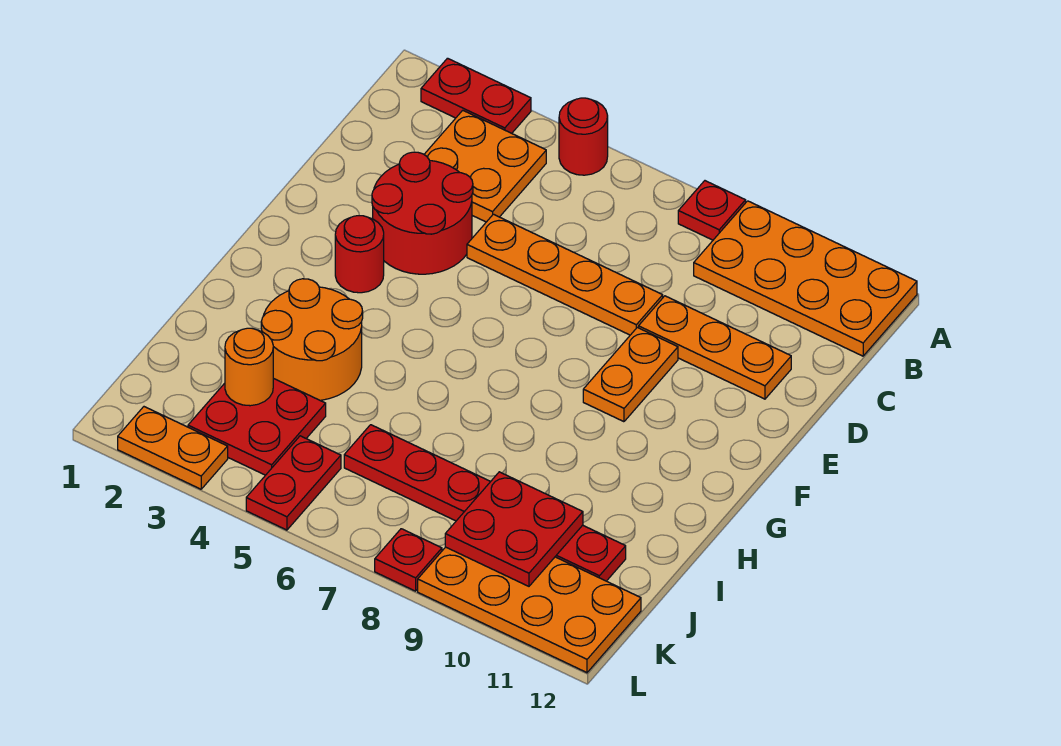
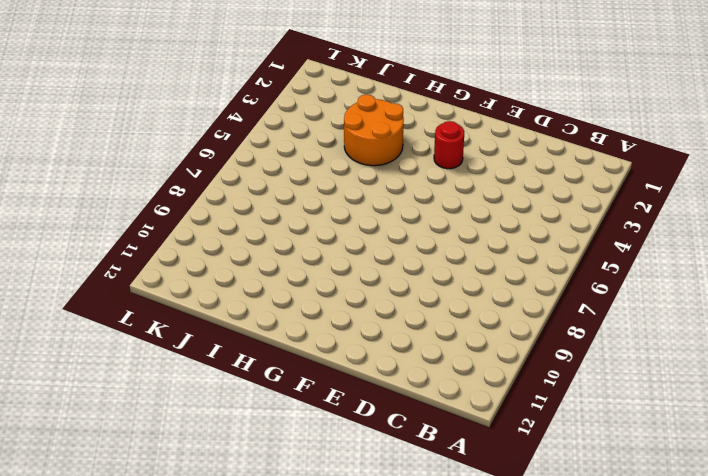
none -> red 1x2 plate [421,58,531,133]
none -> red 1x1 round brick [559,98,608,175]
none -> red 1x1 plate [678,181,746,240]

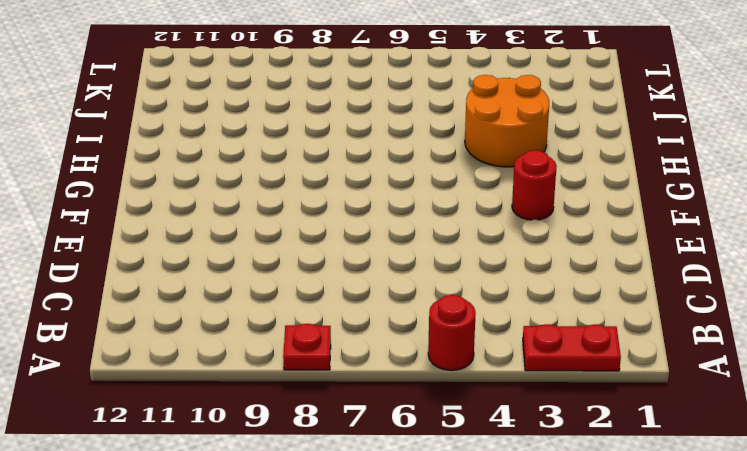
none -> orange 2x4 plate [694,201,917,356]
none -> orange 2x2 plate [424,110,546,222]
none -> red 2x2 round brick [372,152,473,274]

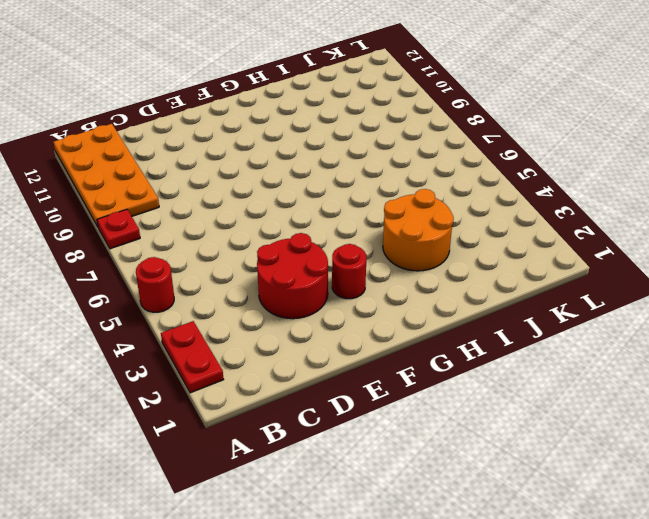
none -> orange 2x2 plate [424,110,546,222]
none -> orange 1x4 plate [467,214,663,335]
none -> orange 1x3 plate [639,296,791,399]

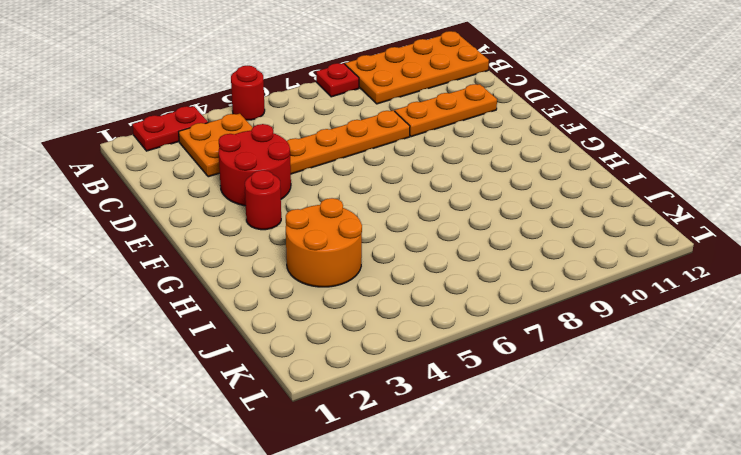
none -> orange 1x2 plate [583,327,678,422]
none -> red 2x2 plate [188,378,326,475]
none -> red 1x6 plate [344,425,626,581]

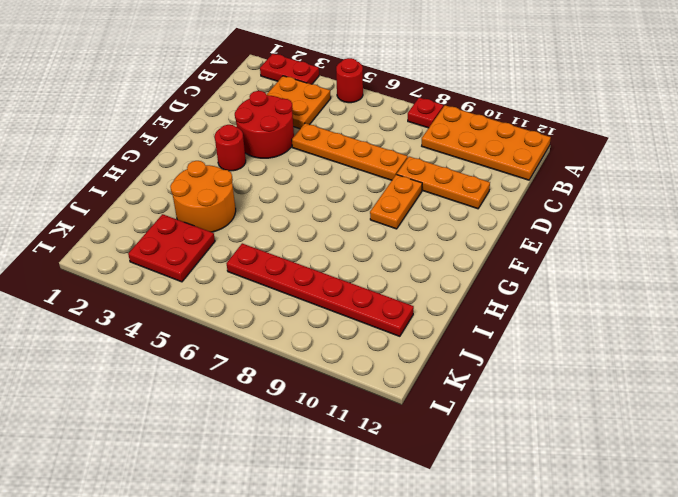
none -> red 1x2 plate [246,436,341,530]
none -> orange 2x4 plate [418,547,641,673]
none -> orange 1x2 plate [118,407,228,489]

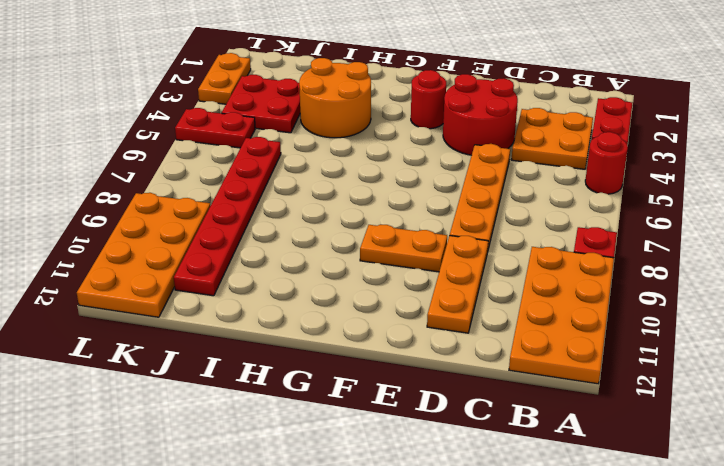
none -> red 1x1 plate [375,529,442,591]
none -> orange 1x1 round brick [225,328,273,406]
none -> red 2x2 plate [445,472,583,586]

